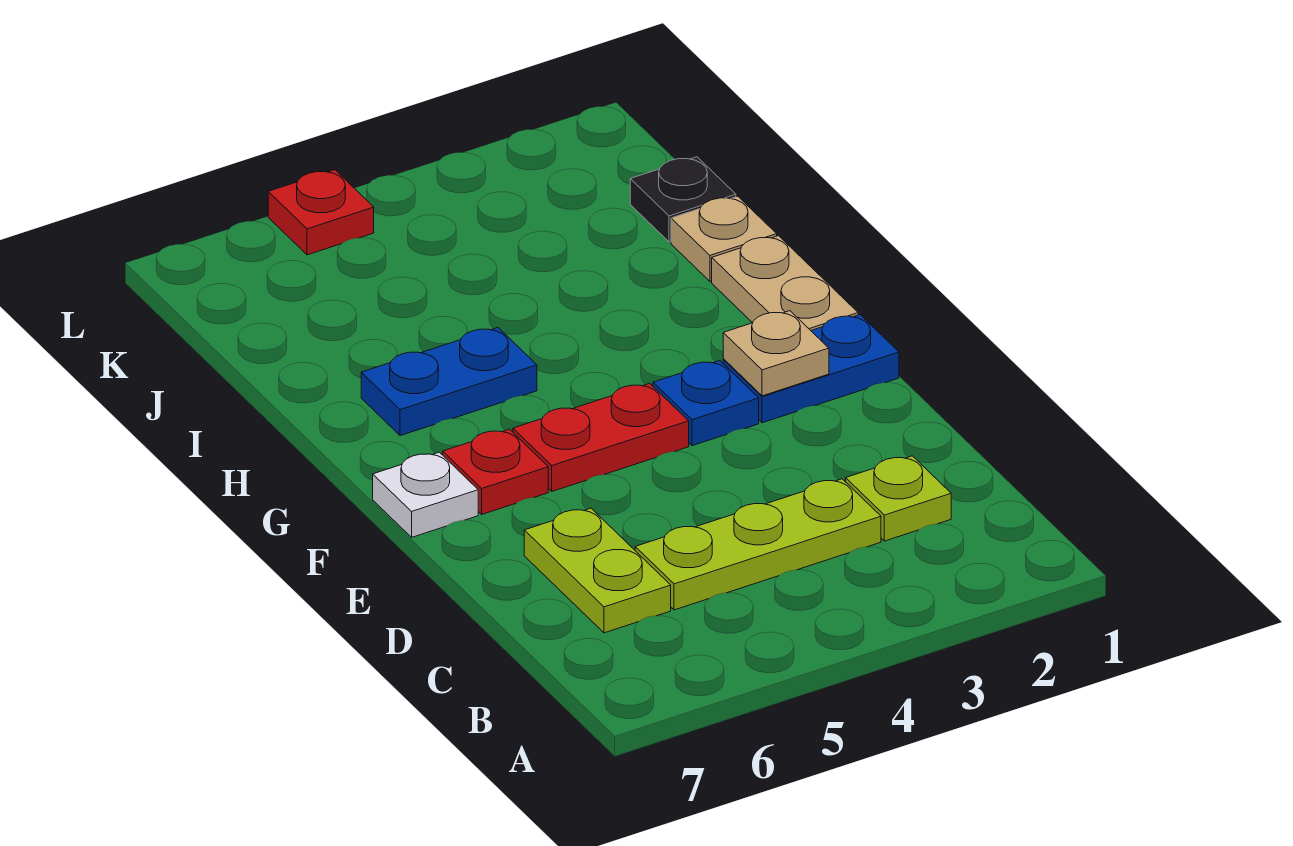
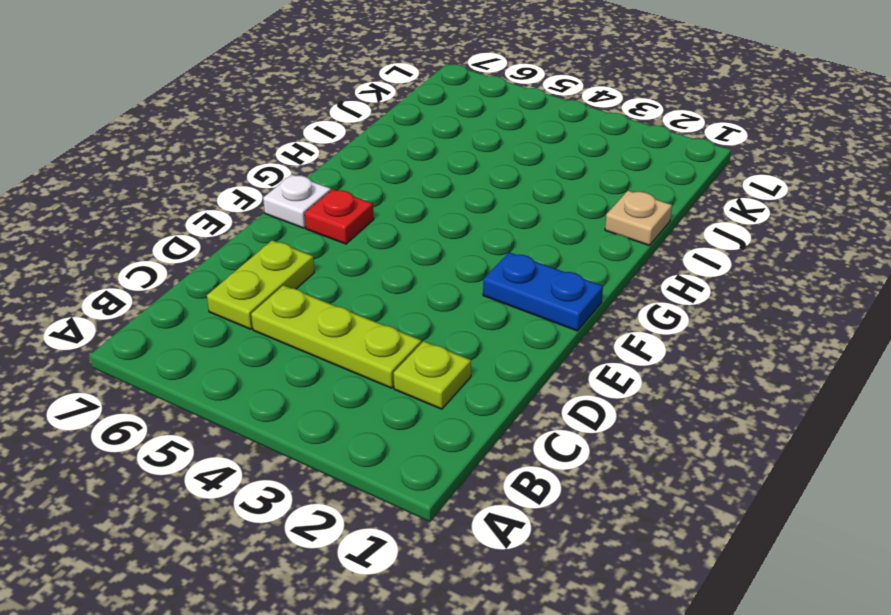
none -> blue 1x1 plate [653,361,759,446]
none -> red 1x2 plate [513,383,689,491]
none -> tan 1x2 plate [712,236,858,330]

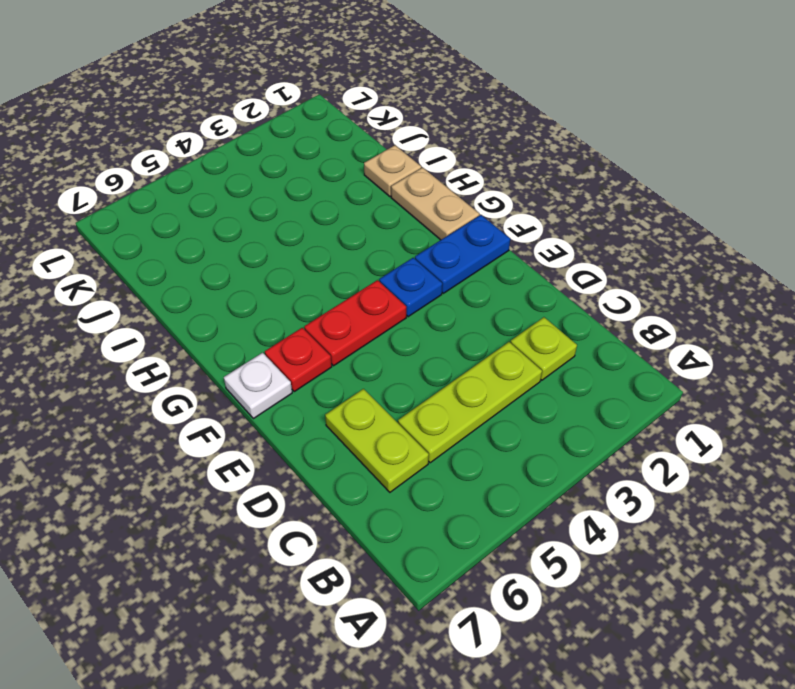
none -> blue 1x2 plate [361,328,537,436]
none -> black 1x1 plate [630,157,736,242]
none -> red 1x1 plate [268,170,374,255]

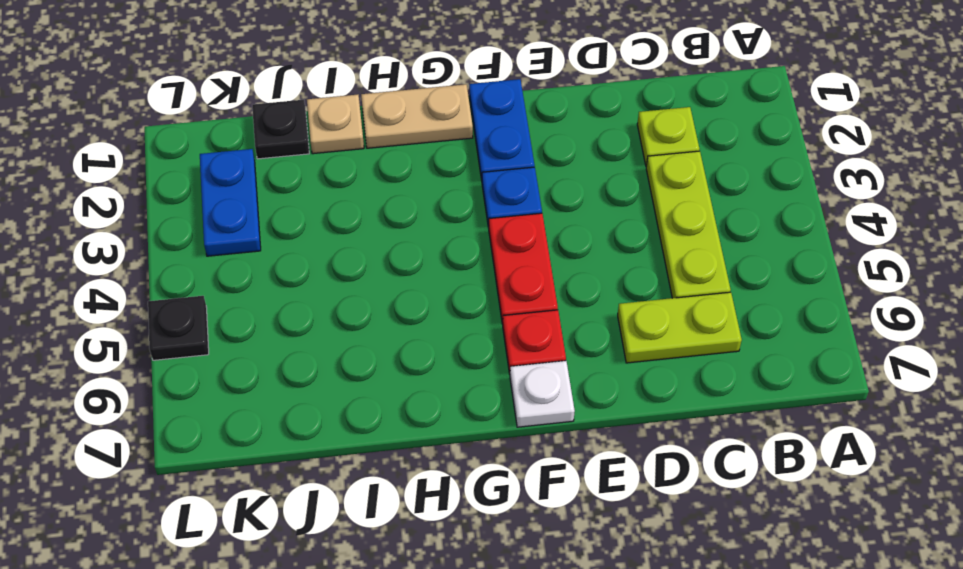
blue 1x2 plate [200,149,261,256] -> blue 1x2 plate moved to [361,328,537,436]
black 1x1 plate [148,296,209,360] -> red 1x1 plate [268,170,374,255]
none -> tan 1x1 plate [723,311,829,396]

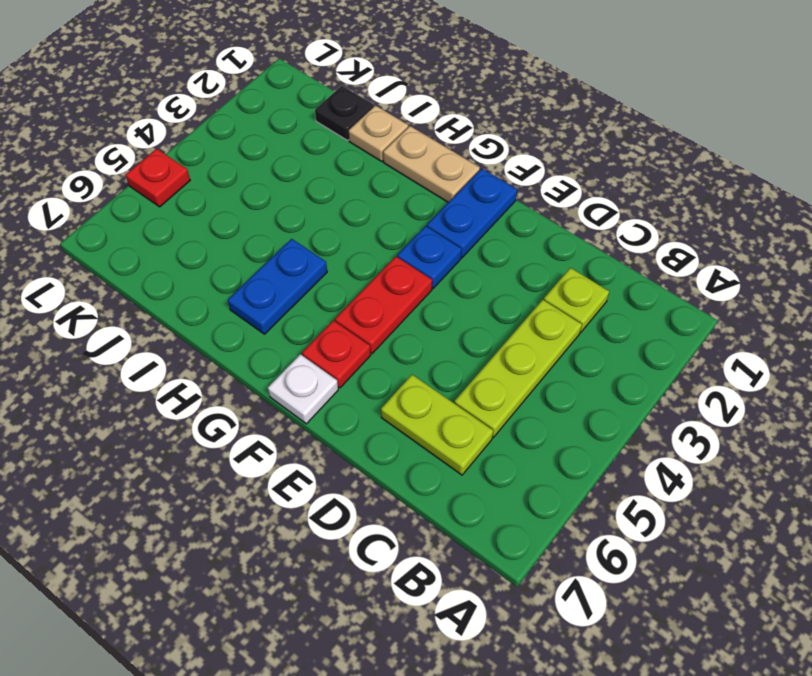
none -> tan 1x1 plate [723,311,829,396]

